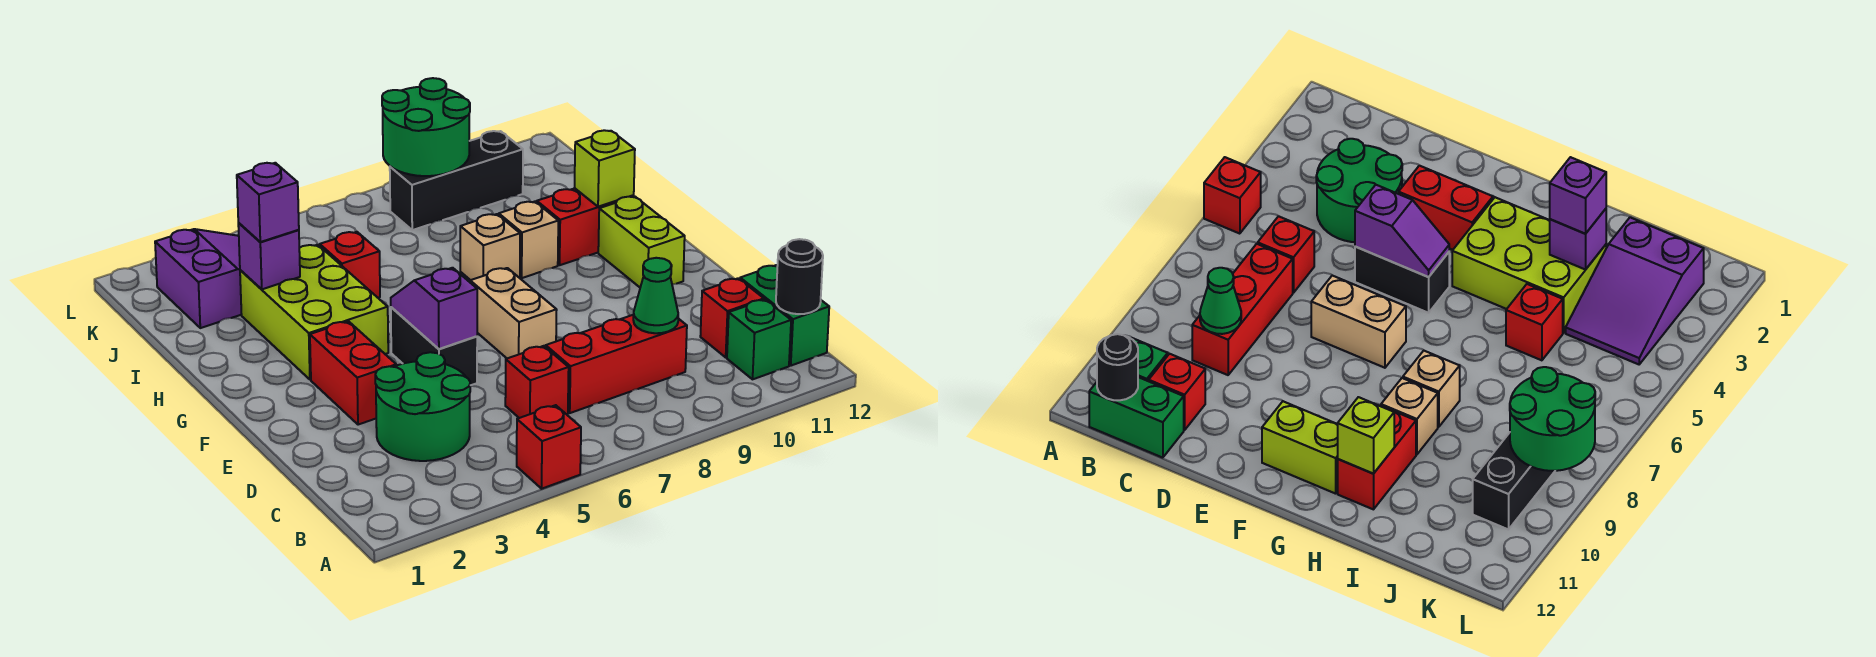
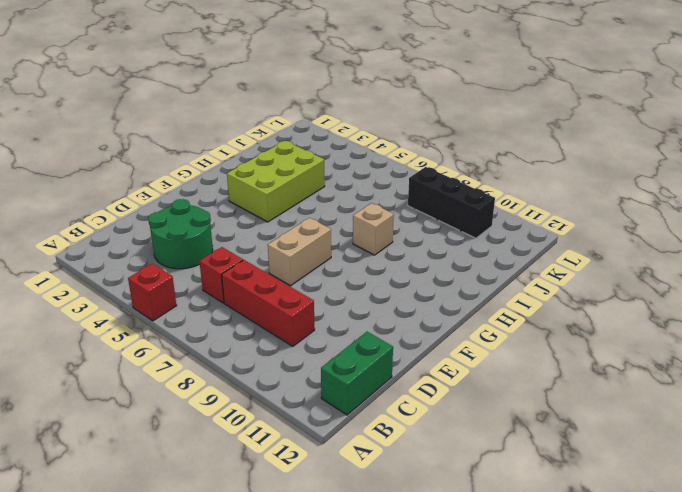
none -> green 1x1 brick [727,300,791,379]
none -> red 1x1 brick [700,278,764,357]
none -> red 1x2 brick [310,321,396,425]

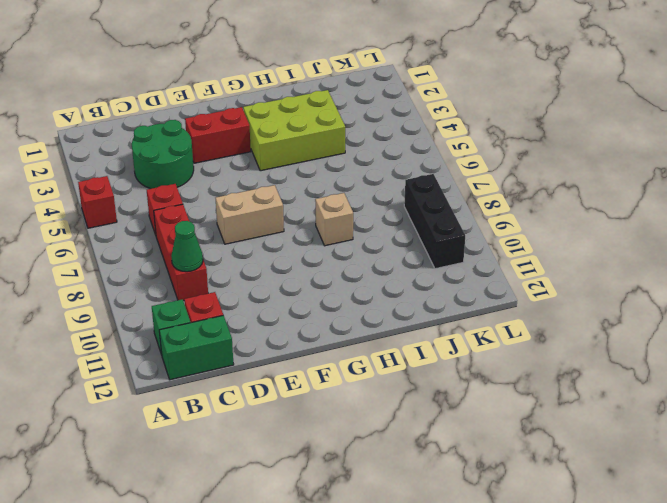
none -> black 1x2 brick [391,307,477,385]
none -> lime 1x2 brick [598,197,685,287]
none -> tan 1x1 brick [499,202,558,278]

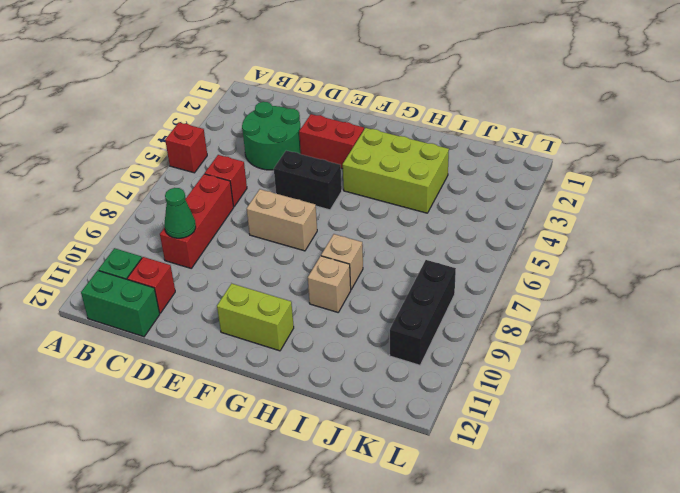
none -> red 1x2 brick [537,188,634,265]
none -> red 1x1 brick [320,232,380,298]
none -> purple 2x3 slope [155,229,242,328]

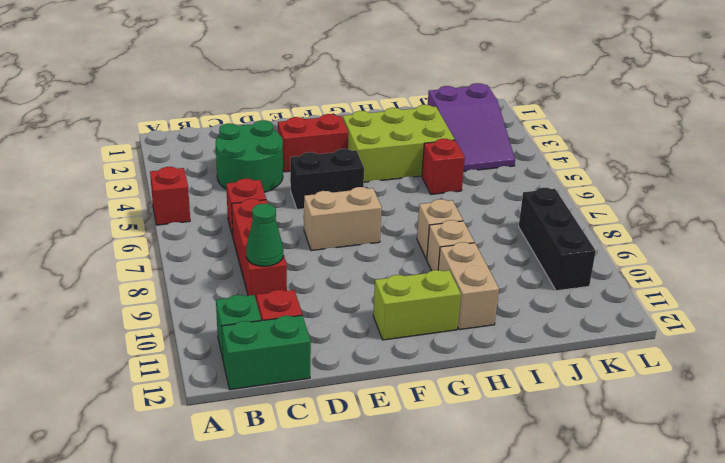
tan 1x2 brick [438,242,499,330] -> red 1x2 brick [537,188,634,265]
none -> black 1x1 round brick [776,239,823,314]
none -> purple 1x2 slope [391,268,477,349]
none -> lime 1x1 brick [575,130,635,207]

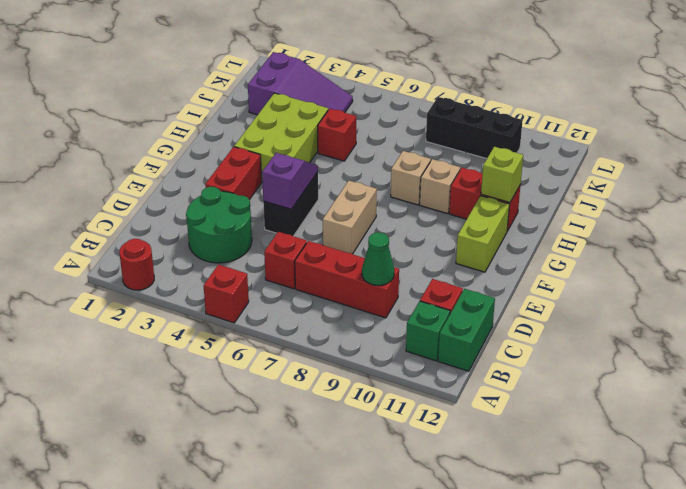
red 1x1 round brick [119,239,154,290] -> none
none -> black 1x1 round brick [776,239,823,314]
none -> purple 1x1 brick [238,223,300,289]
none -> green 2x2 round brick [382,78,470,176]

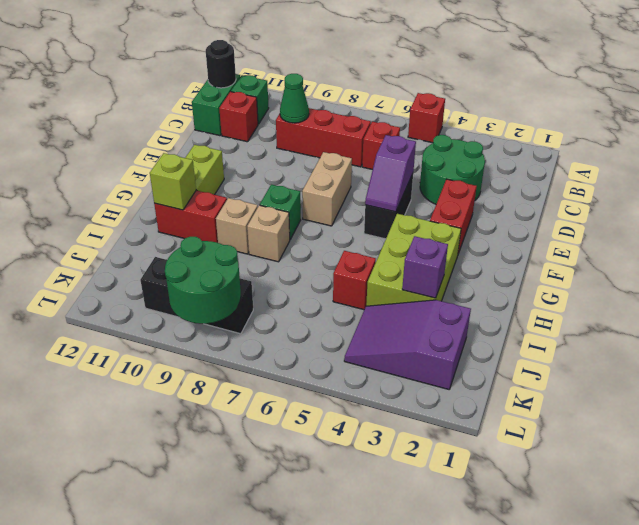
green 1x1 brick [260,185,301,239] -> none
none -> purple 1x1 brick [237,163,299,242]

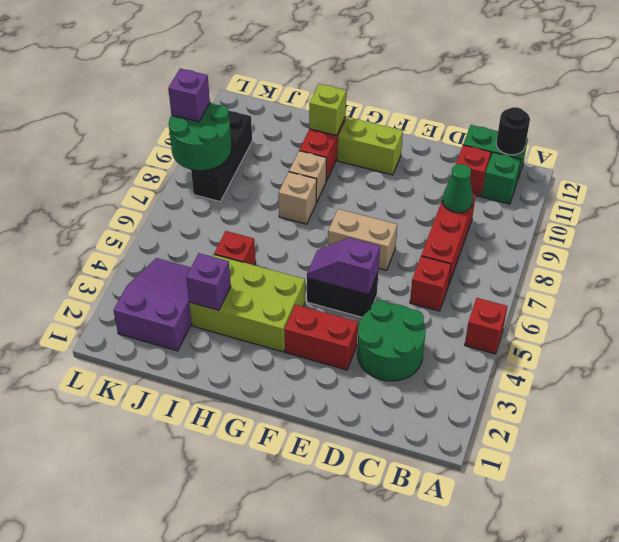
purple 1x1 brick [168,68,210,122] -> purple 1x1 brick moved to [237,163,299,242]

